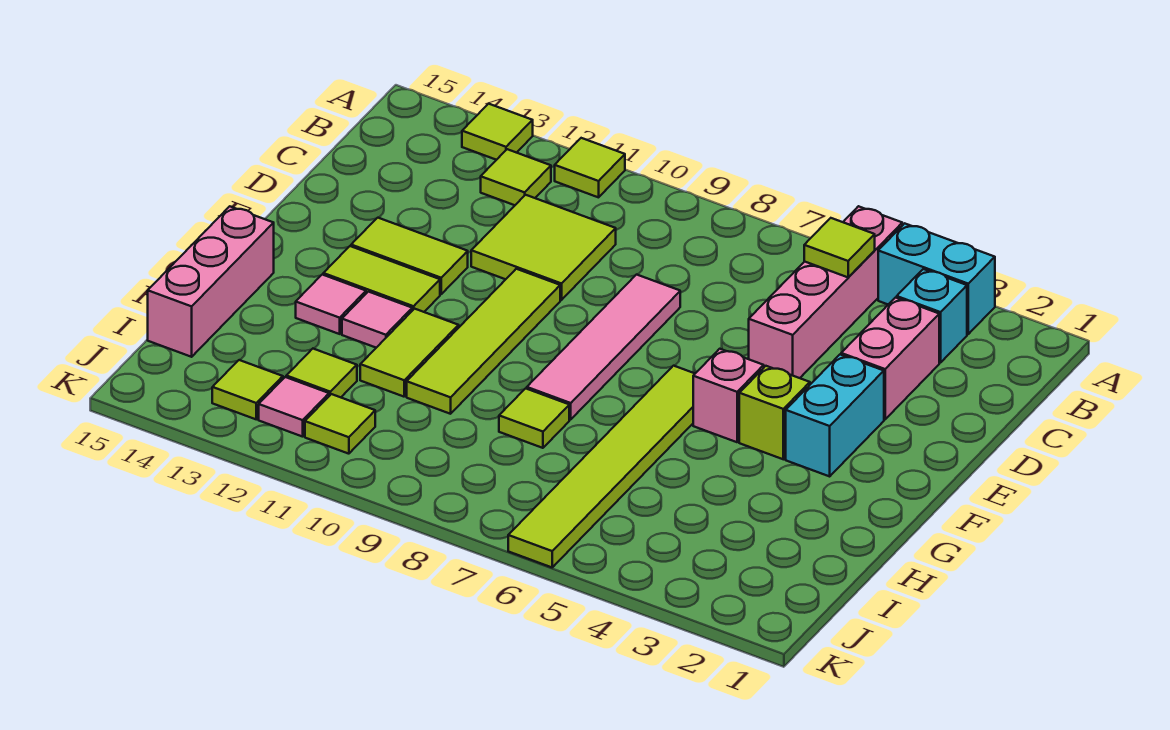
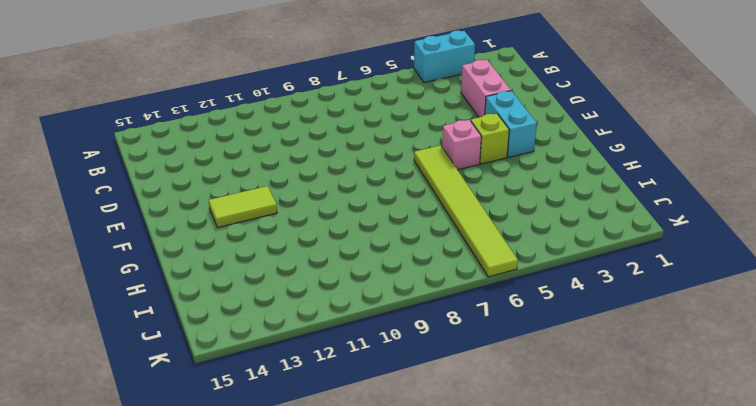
none -> pink 1x4 brick [749,206,902,378]
none -> lime 1x1 tile [555,138,625,197]
none -> lime 1x1 tile [462,104,533,160]

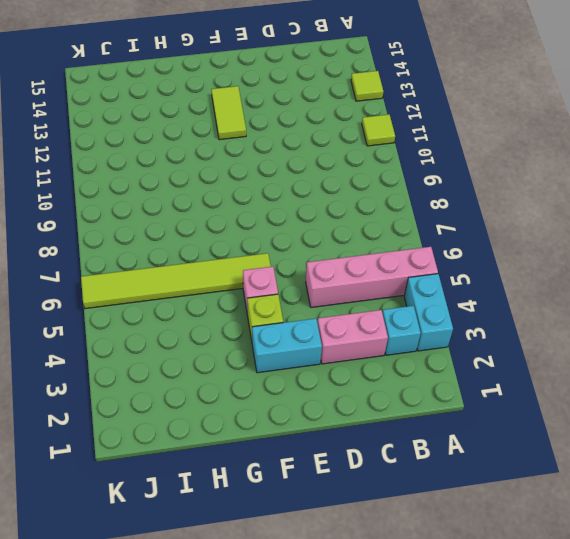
none -> lime 1x1 tile [481,149,551,205]
none -> lime 2x2 tile [471,195,616,300]
none -> pink 1x4 tile [527,275,680,419]

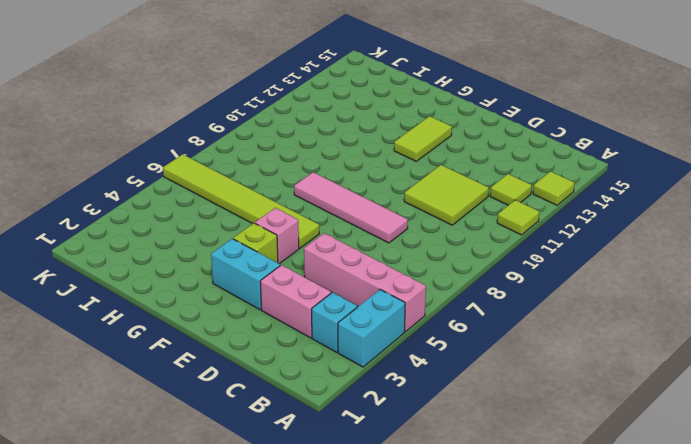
none -> lime 1x4 tile [407,269,560,414]
none -> lime 1x2 tile [351,218,468,294]
none -> lime 1x2 tile [360,309,459,397]

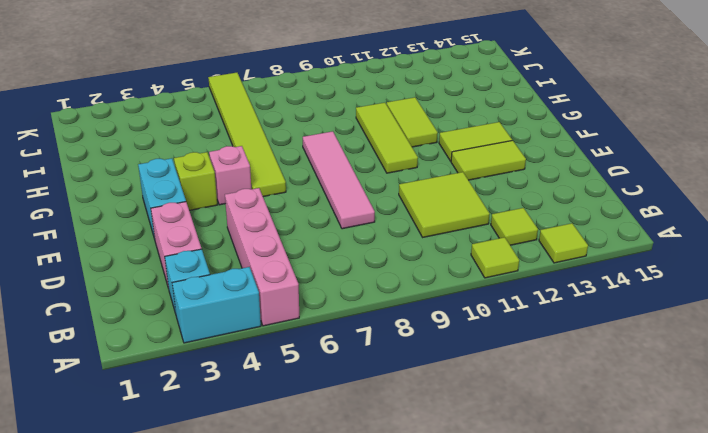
lime 1x3 tile [356,103,418,173] -> lime 1x4 tile [407,269,560,414]
none -> pink 1x1 tile [342,292,412,348]
none -> pink 1x1 tile [296,275,366,334]
none -> pink 1x3 brick [148,206,274,357]

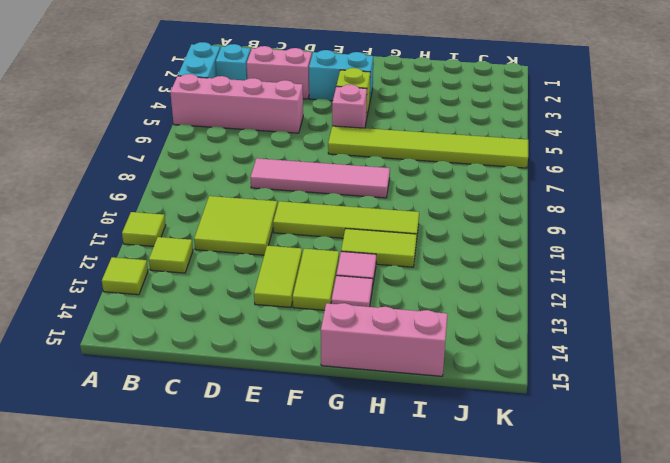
none -> lime 1x1 tile [499,388,569,448]
none -> lime 1x1 tile [286,349,357,397]
none -> lime 1x1 tile [305,394,375,454]

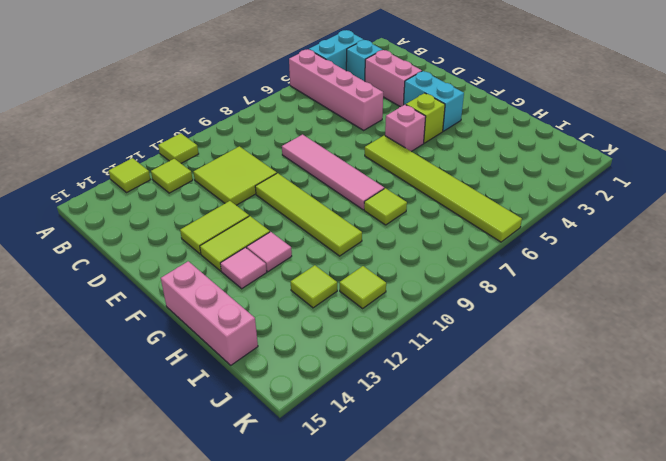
none -> lime 1x2 tile [360,309,459,397]
none -> pink 1x1 tile [259,377,329,437]
none -> lime 1x1 tile [212,360,283,419]

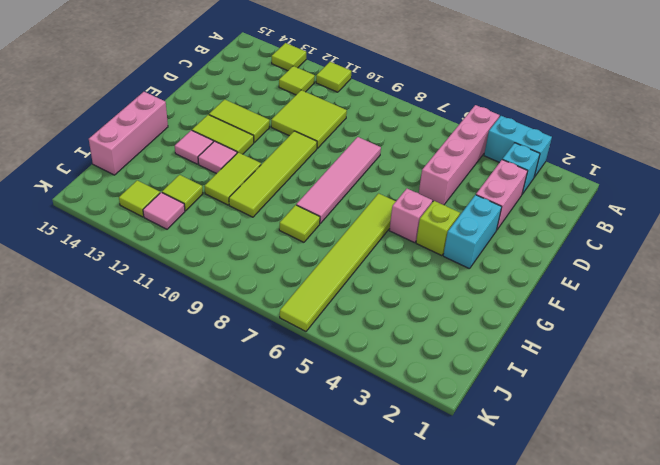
none -> lime 1x1 tile [305,394,375,454]
none -> lime 1x1 tile [804,218,875,277]

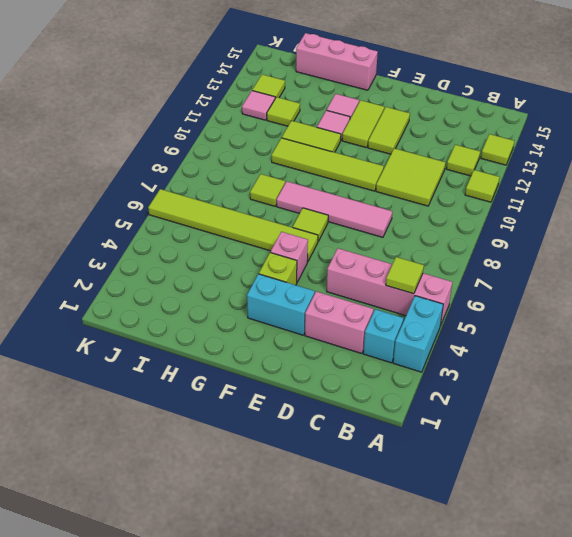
lime 1x1 tile [293,208,328,241] -> lime 1x1 tile moved to [305,394,375,454]

